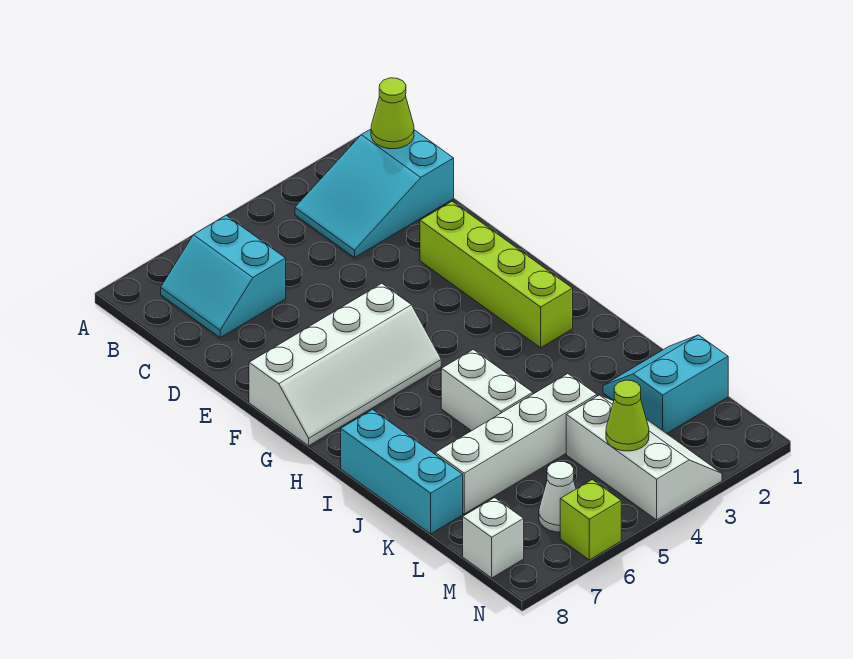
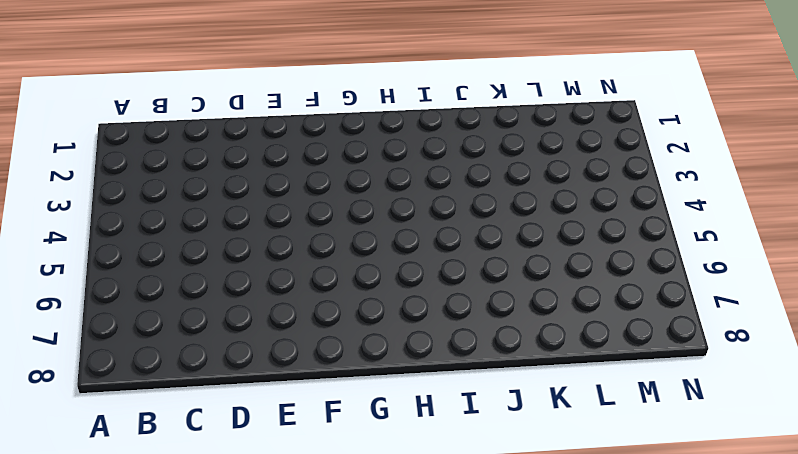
none -> cyan 2x3 slope [295,129,454,258]
none -> cyan 2x2 slope [161,215,286,338]
none -> lime 1x4 brick [420,202,573,348]

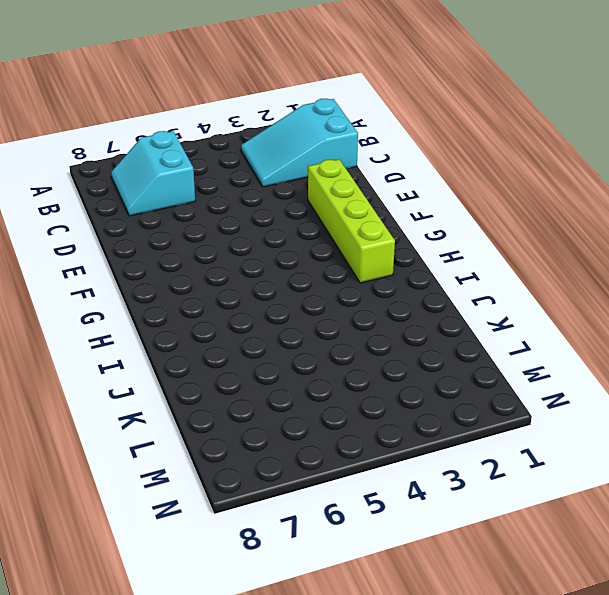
none -> white 2x4 slope [249,283,441,446]
none -> white 1x2 brick [441,349,533,431]
none -> cyan 1x3 brick [341,410,463,534]

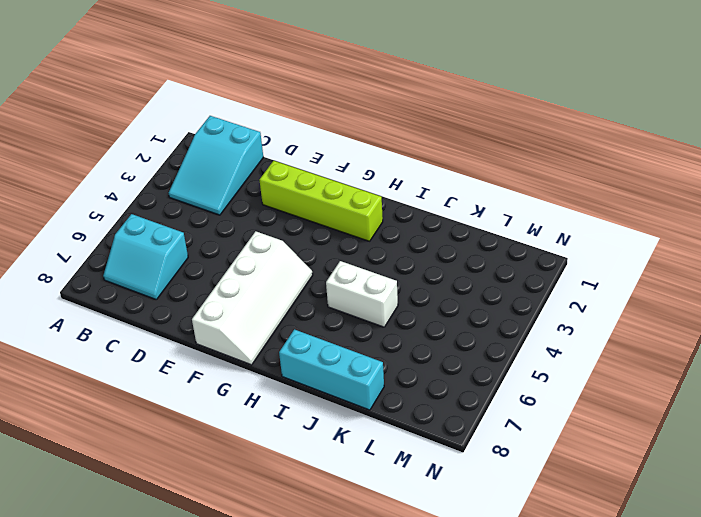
none -> cyan 2x2 slope [603,335,728,433]
none -> white 1x4 brick [435,374,597,514]
none -> white 2x3 slope [566,395,722,520]

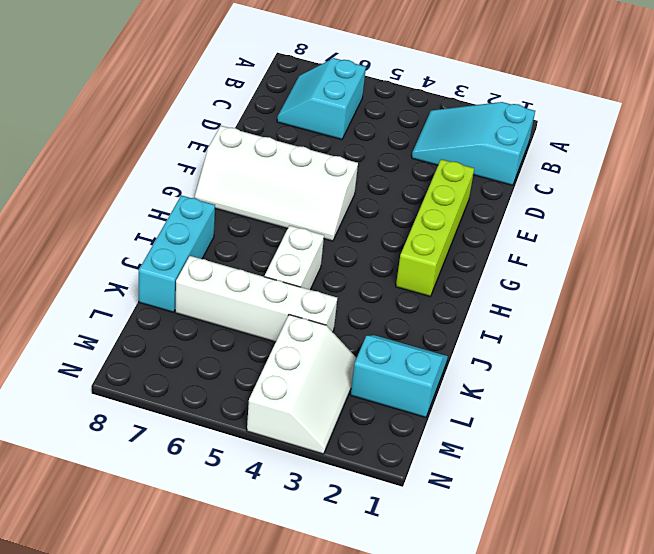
none -> white 1x1 cone [539,461,576,532]
none -> white 1x1 brick [463,498,524,578]
none -> lime 1x1 brick [560,480,621,560]

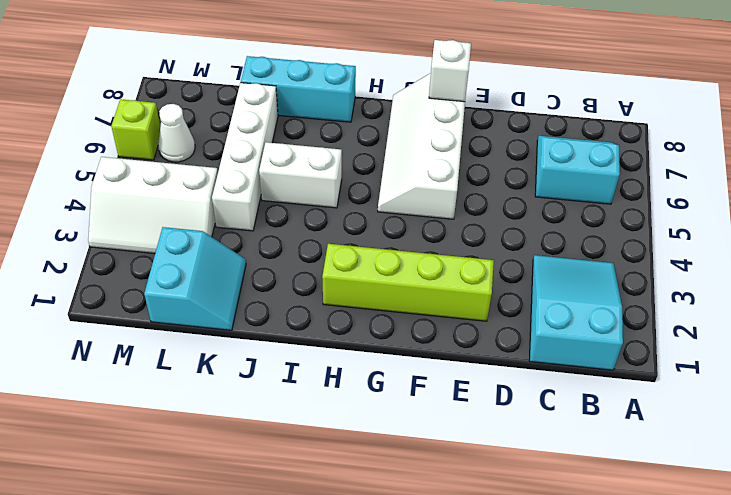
white 1x1 brick [429,40,471,102] -> white 1x1 brick moved to [463,498,524,578]
none -> lime 1x1 cone [371,78,414,149]
none -> lime 1x1 cone [606,380,649,451]

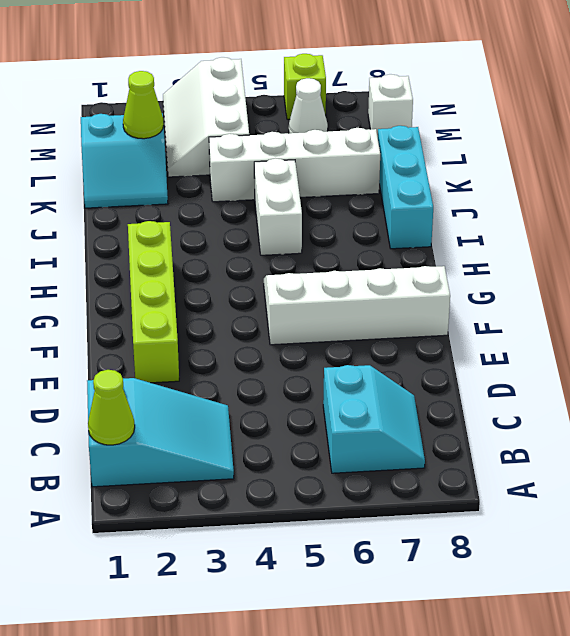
lime 1x1 cone [123,71,164,139] -> lime 1x1 cone moved to [606,380,649,451]

